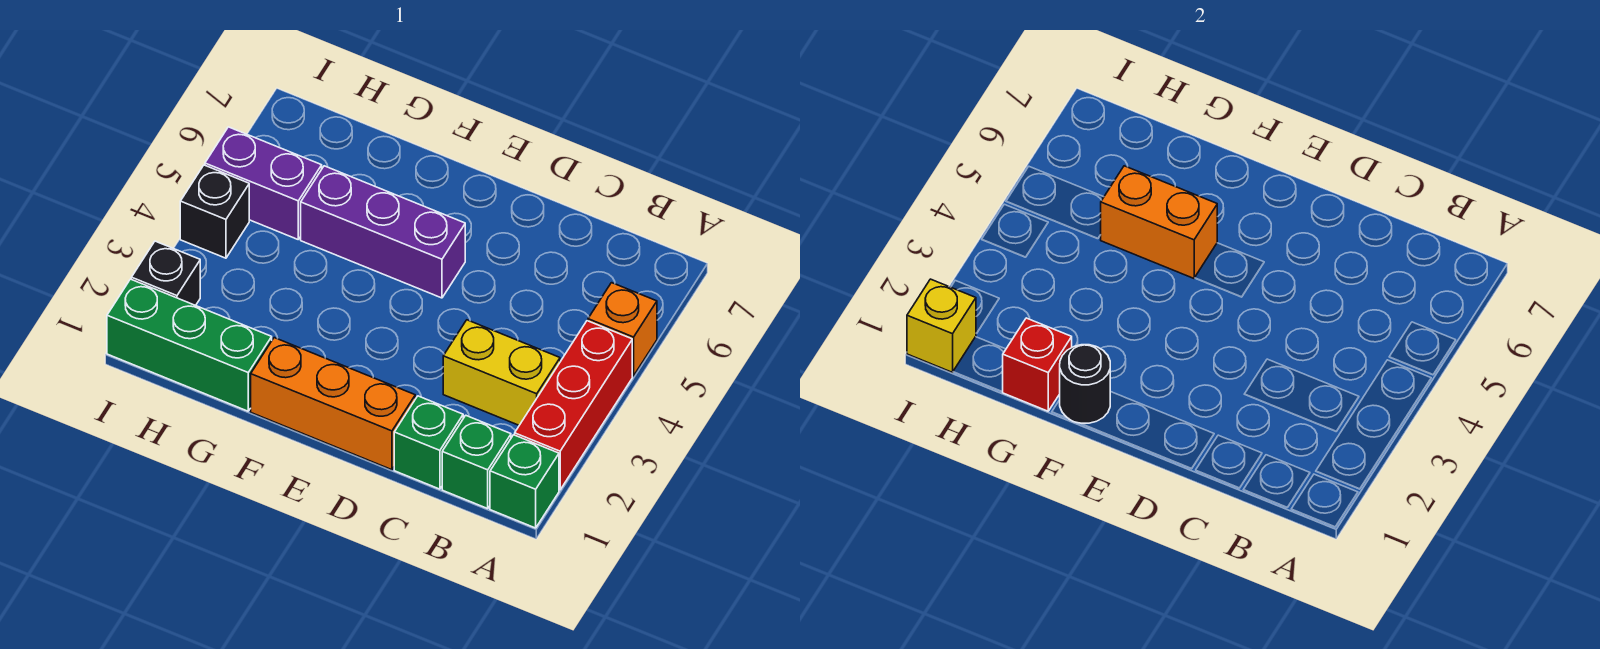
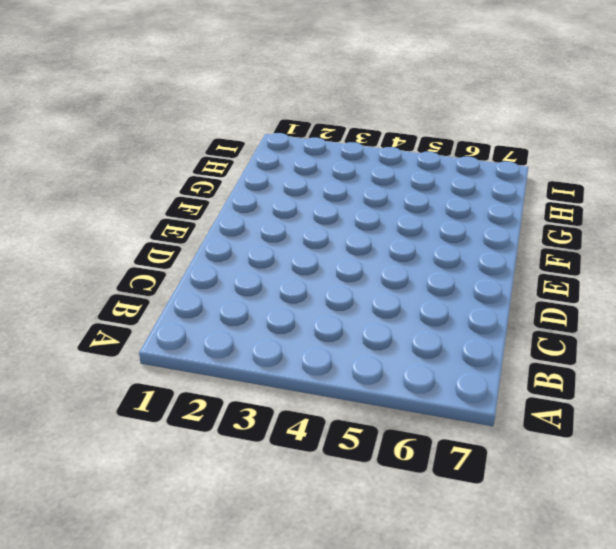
none -> green 1x1 brick [490,435,559,528]
none -> red 1x3 brick [515,321,632,490]
none -> orange 1x1 brick [588,283,657,376]

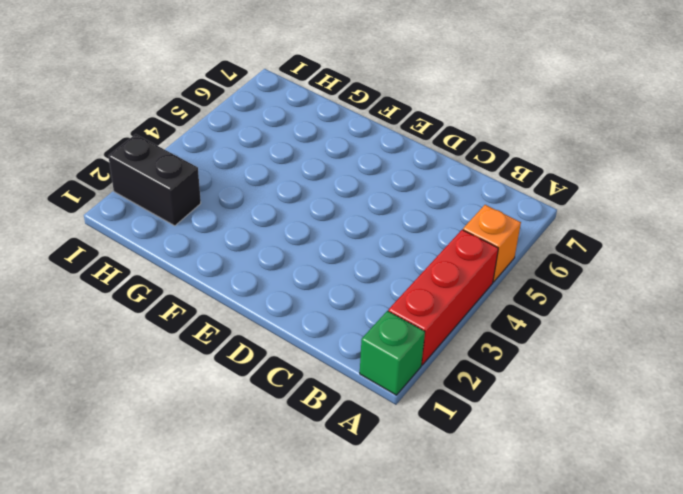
black 1x2 brick [108,134,201,226] -> black 1x1 brick [131,241,200,306]
none -> green 1x1 brick [442,415,511,509]
none -> yellow 1x2 brick [443,320,560,425]
none -> green 1x1 brick [394,396,463,489]

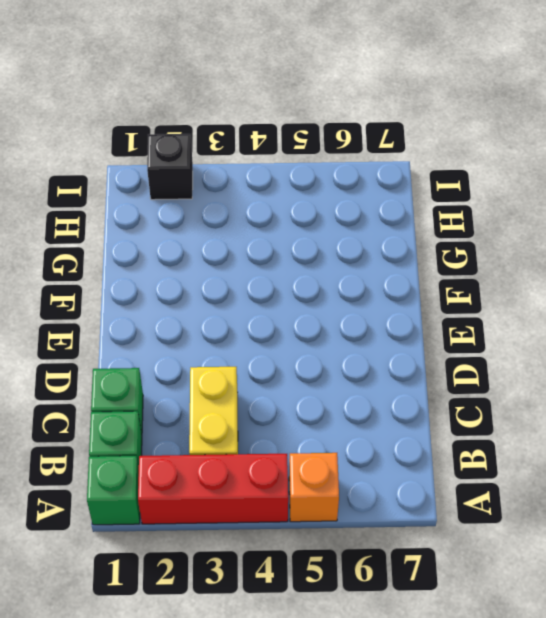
none -> orange 1x3 brick [251,338,415,470]
none -> purple 1x3 brick [301,166,465,298]
none -> green 1x3 brick [107,279,272,411]

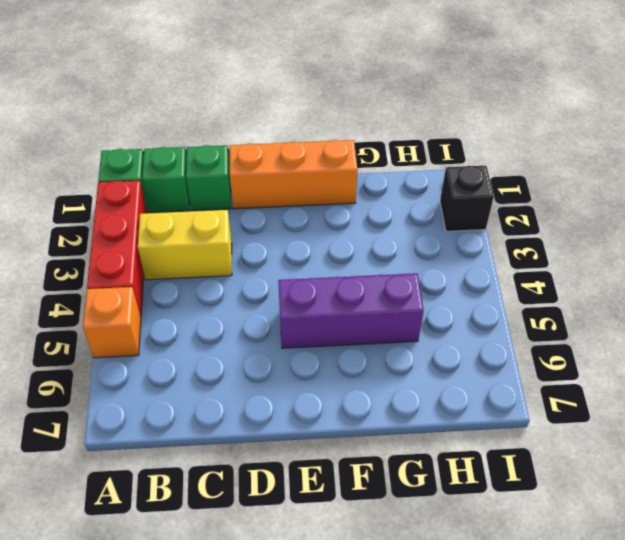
none -> green 1x3 brick [107,279,272,411]
none -> purple 1x2 brick [205,127,322,239]
none -> black 1x1 brick [180,165,249,258]

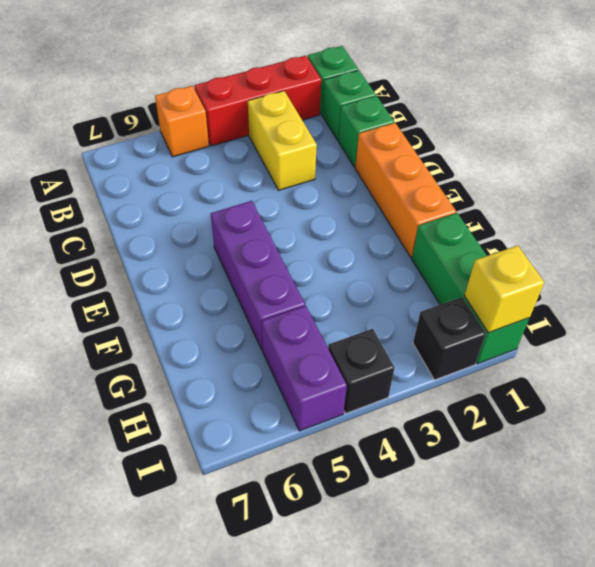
none -> black 1x1 round brick [1060,345,1110,423]
none -> orange 1x2 brick [1101,166,1217,278]
none -> red 1x1 brick [1003,318,1072,411]

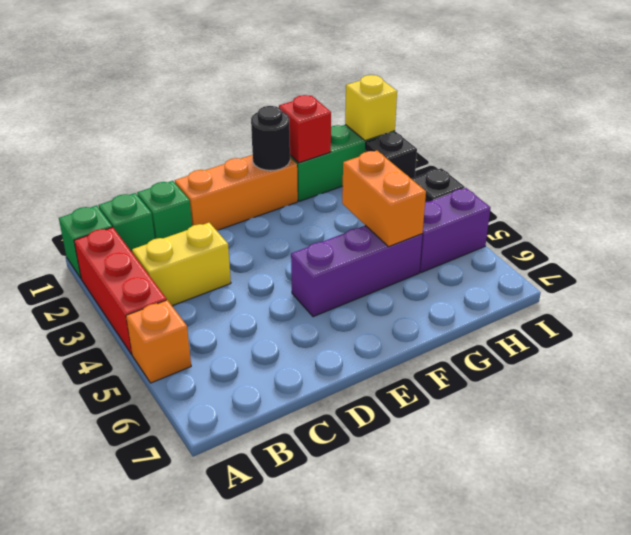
orange 1x2 brick [342,151,426,247] -> orange 1x2 brick turned to [1101,166,1217,278]

